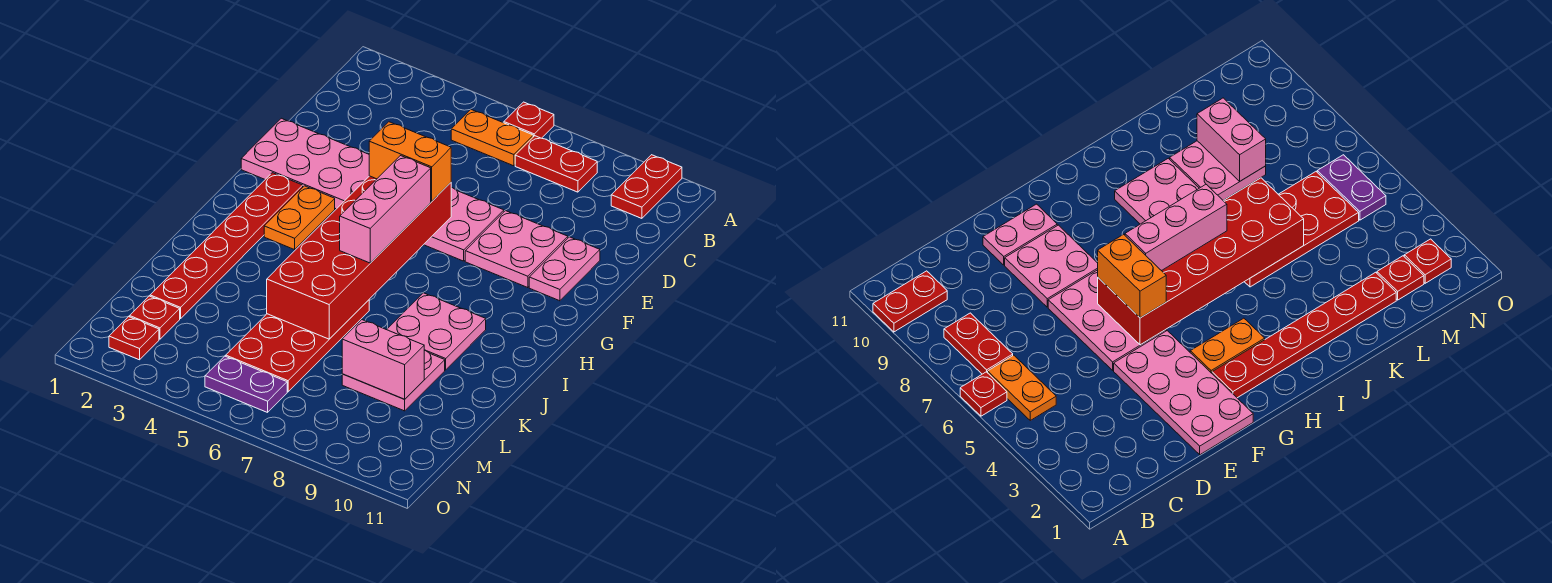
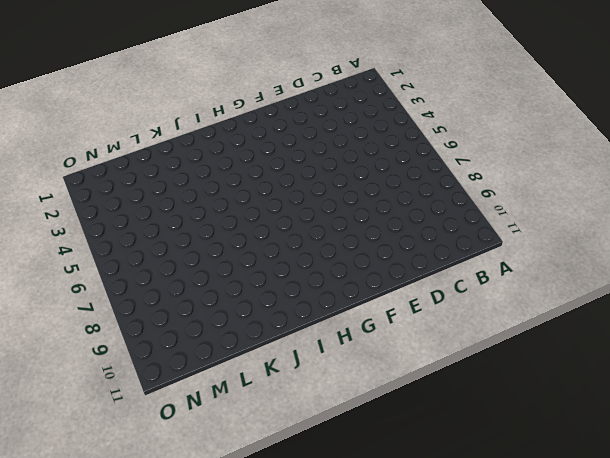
none -> red 1x1 plate [504,102,554,138]
none -> red 1x2 plate [611,155,682,218]
none -> orange 1x2 plate [451,110,533,166]

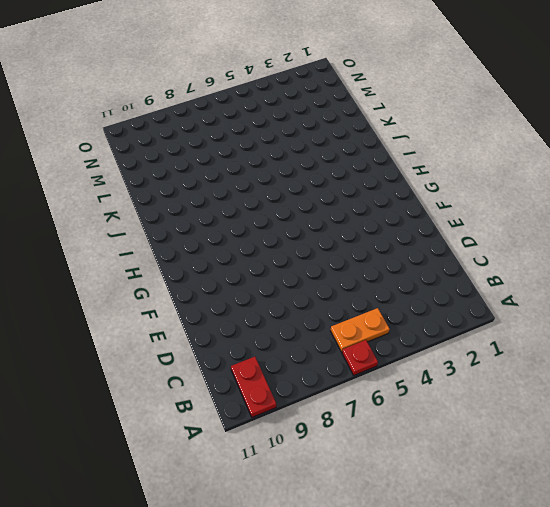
none -> red 1x2 plate [515,136,597,192]
none -> pink 2x4 plate [241,118,369,209]
none -> pink 2x3 plate [424,188,504,261]

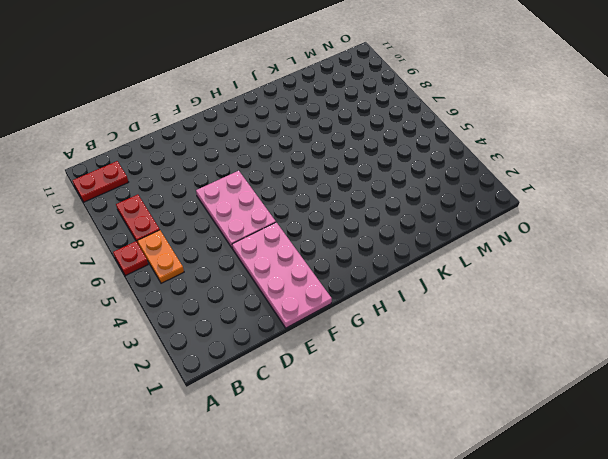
none -> pink 2x2 plate [465,211,568,288]
none -> pink 1x2 plate [529,237,600,301]
none -> red 1x6 plate [150,173,303,319]

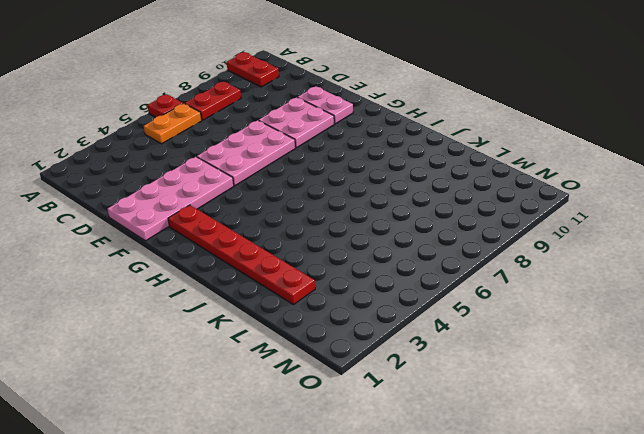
none -> orange 1x2 plate [264,186,335,250]
none -> pink 2x2 plate [387,293,486,370]
none -> red 2x4 plate [226,300,369,392]

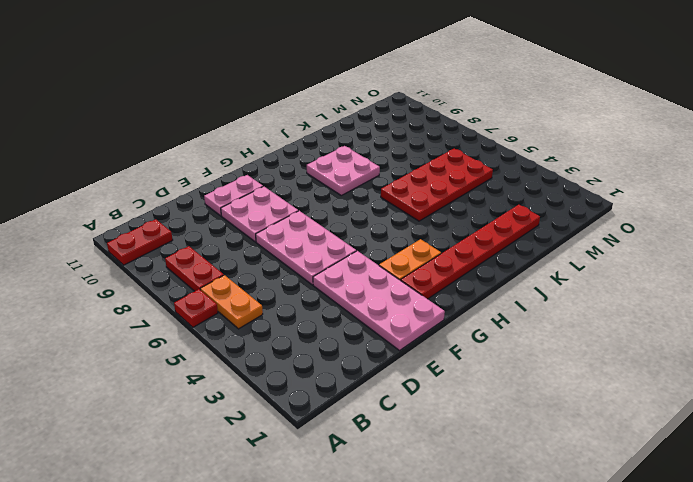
none -> pink 2x2 plate [342,351,445,411]
none -> red 1x1 plate [130,296,180,339]
none -> red 1x1 plate [109,317,159,360]

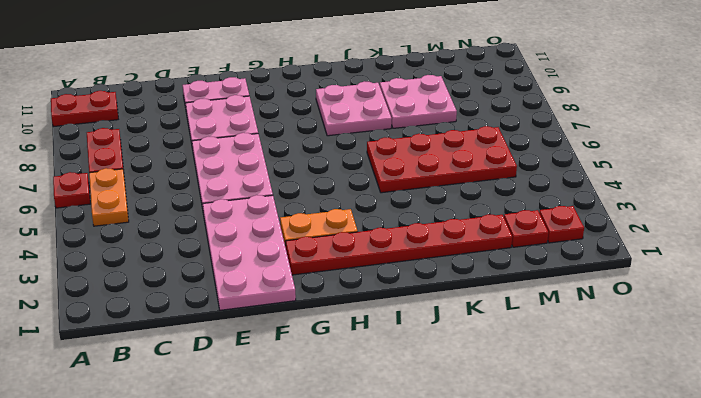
none -> purple 1x2 plate [205,356,287,412]
none -> red 2x6 brick [267,176,451,339]
none -> pink 1x2 brick [342,320,424,399]

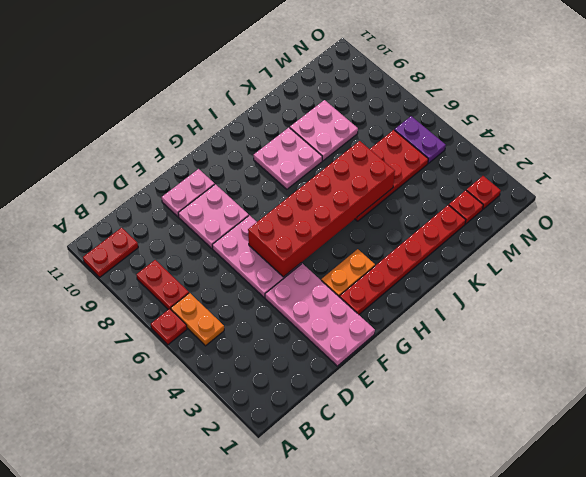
none -> pink 1x2 brick [342,320,424,399]
none -> orange 1x2 brick [369,122,451,201]
none -> pink 1x3 brick [340,156,431,263]

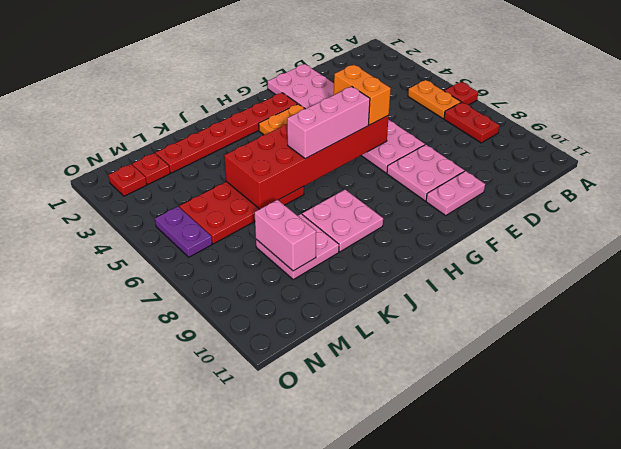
none -> red 1x2 plate [611,155,682,218]

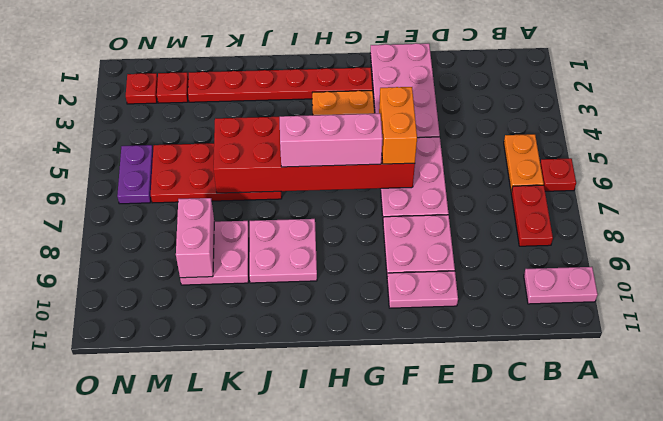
pink 1x2 plate [524,267,598,304] -> red 1x2 plate [611,155,682,218]

